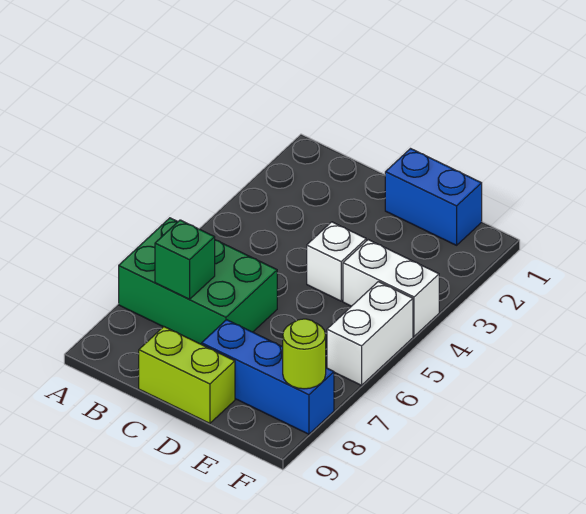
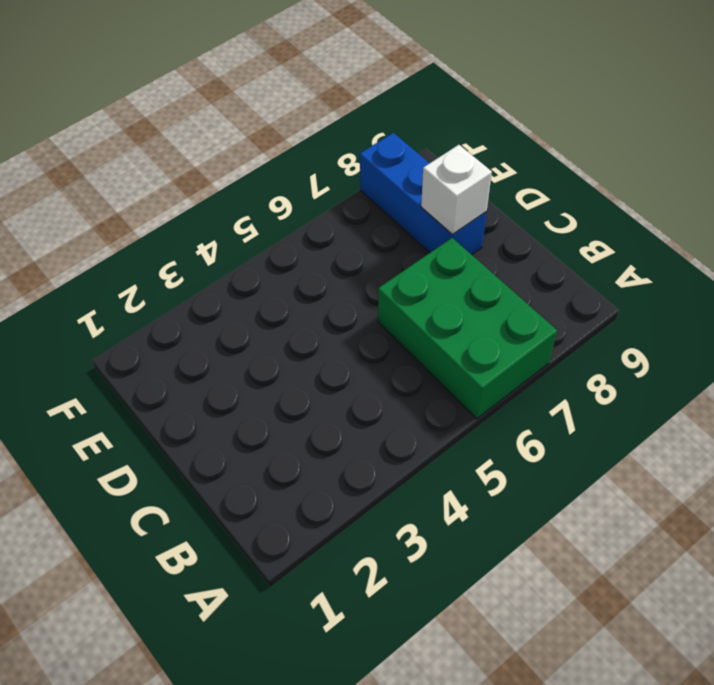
white 1x1 brick [421,145,492,234] -> white 1x1 brick moved to [307,222,366,301]
none -> lime 1x2 brick [139,327,235,423]
none -> blue 1x2 brick [385,149,482,245]

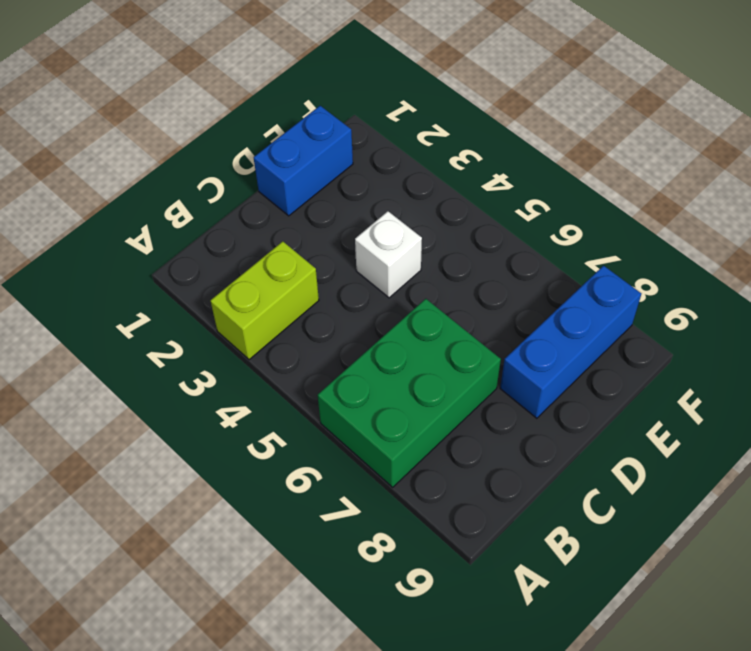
lime 1x2 brick [210,241,319,360] -> lime 1x2 brick moved to [139,327,235,423]
none -> white 1x2 brick [343,240,439,336]
none -> white 1x2 brick [327,282,413,385]

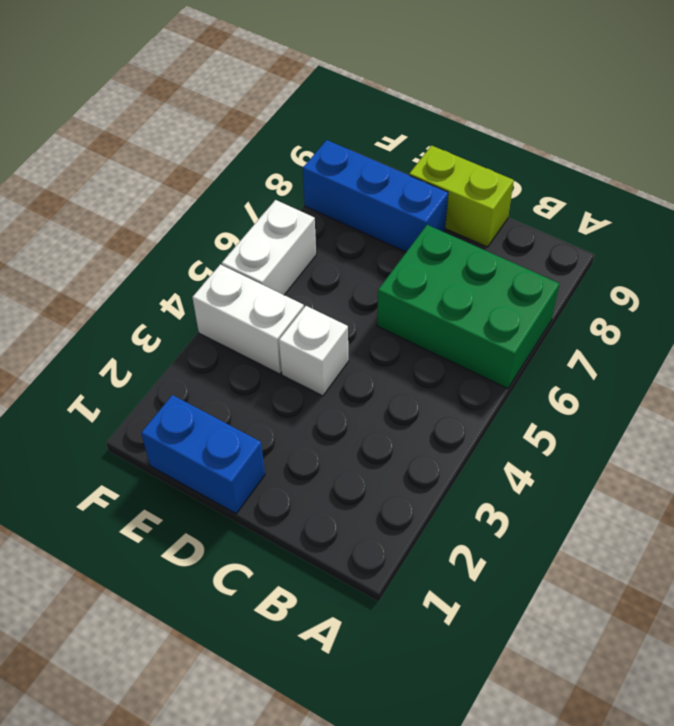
none -> green 1x1 brick [155,220,215,299]
none -> lime 1x1 round brick [283,319,326,389]

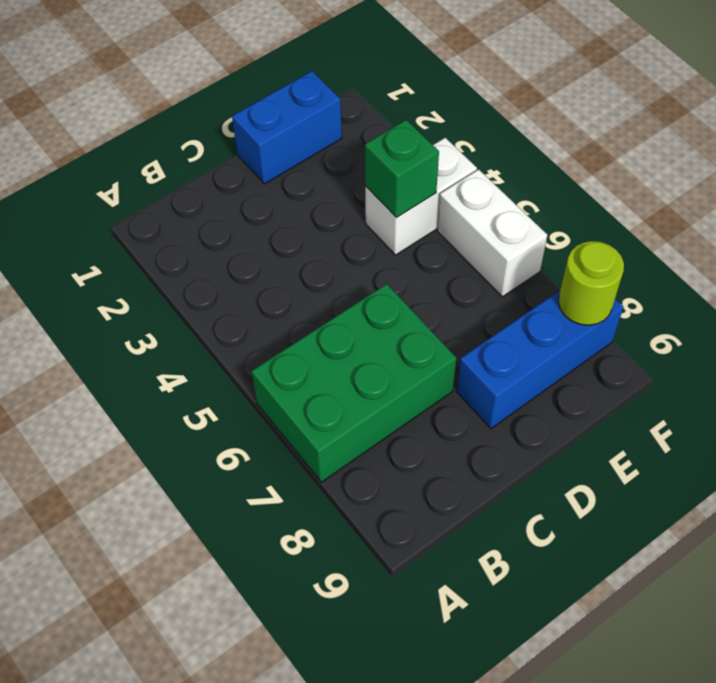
green 1x1 brick [365,120,439,218] -> green 1x1 brick moved to [155,220,215,299]
none -> lime 1x2 brick [139,327,235,423]
none -> white 1x1 brick [307,222,366,301]

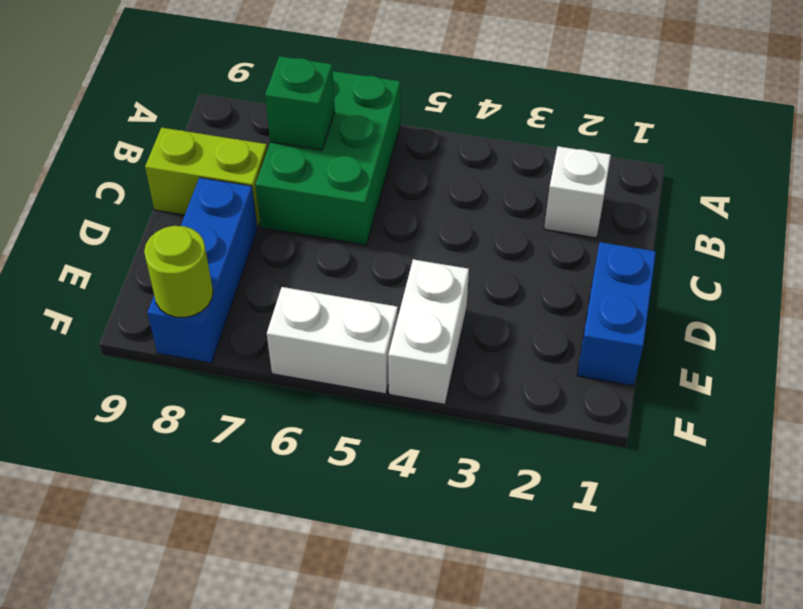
white 1x1 brick [544,146,611,238] -> white 1x1 brick moved to [307,222,366,301]
lime 1x2 brick [145,128,268,227] -> lime 1x2 brick turned to [139,327,235,423]

